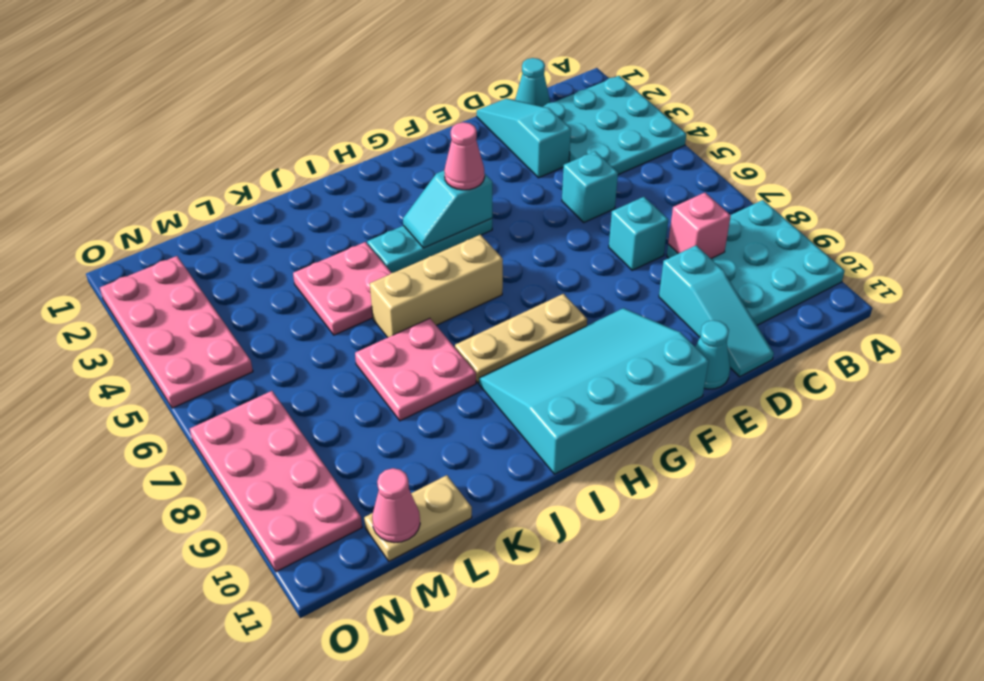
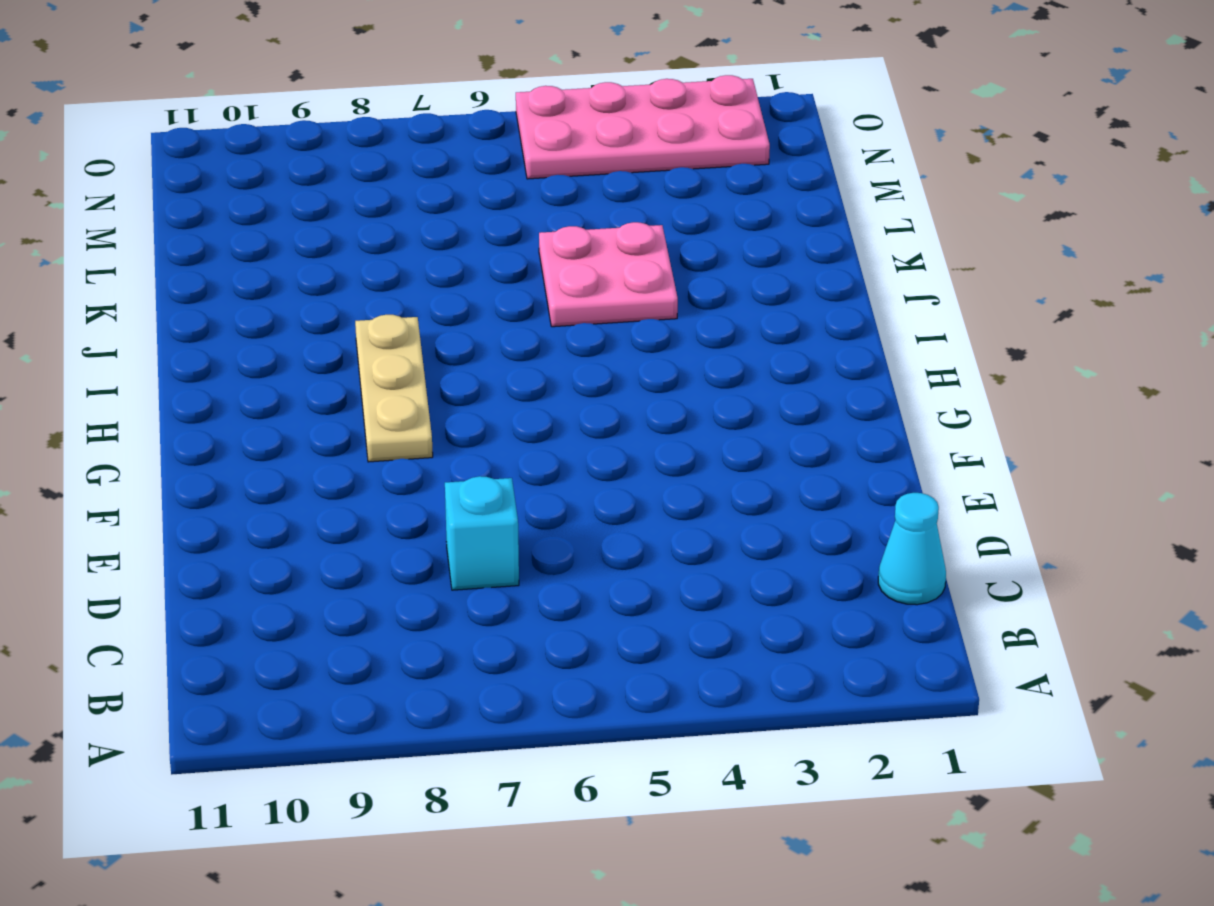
none -> cyan 3x3 plate [543,76,686,175]
none -> cyan 3x3 plate [667,200,845,325]
none -> cyan 1x3 slope [477,98,571,178]

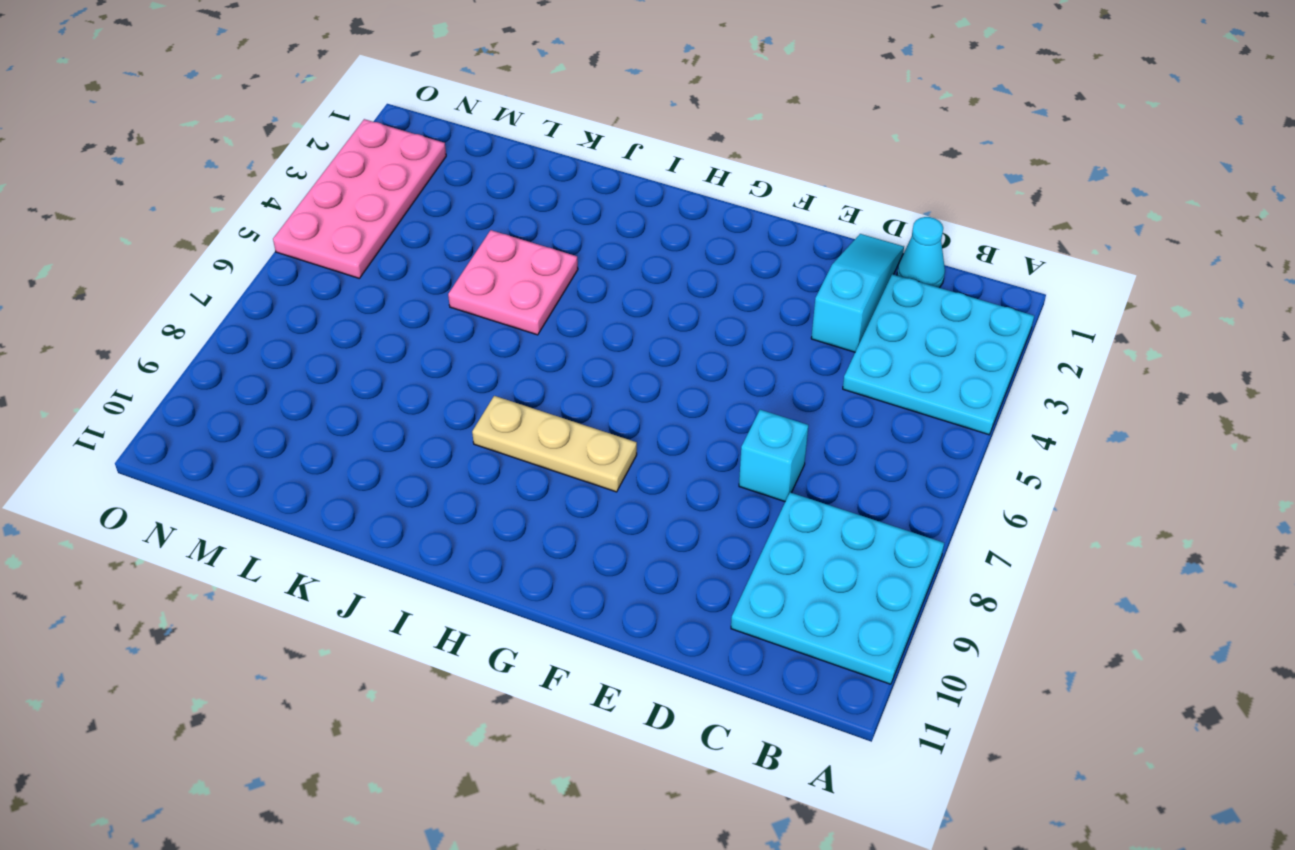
none -> cyan 1x1 brick [562,151,618,222]
none -> cyan 1x3 slope [659,245,774,377]
none -> cyan 1x1 cone [695,320,730,389]

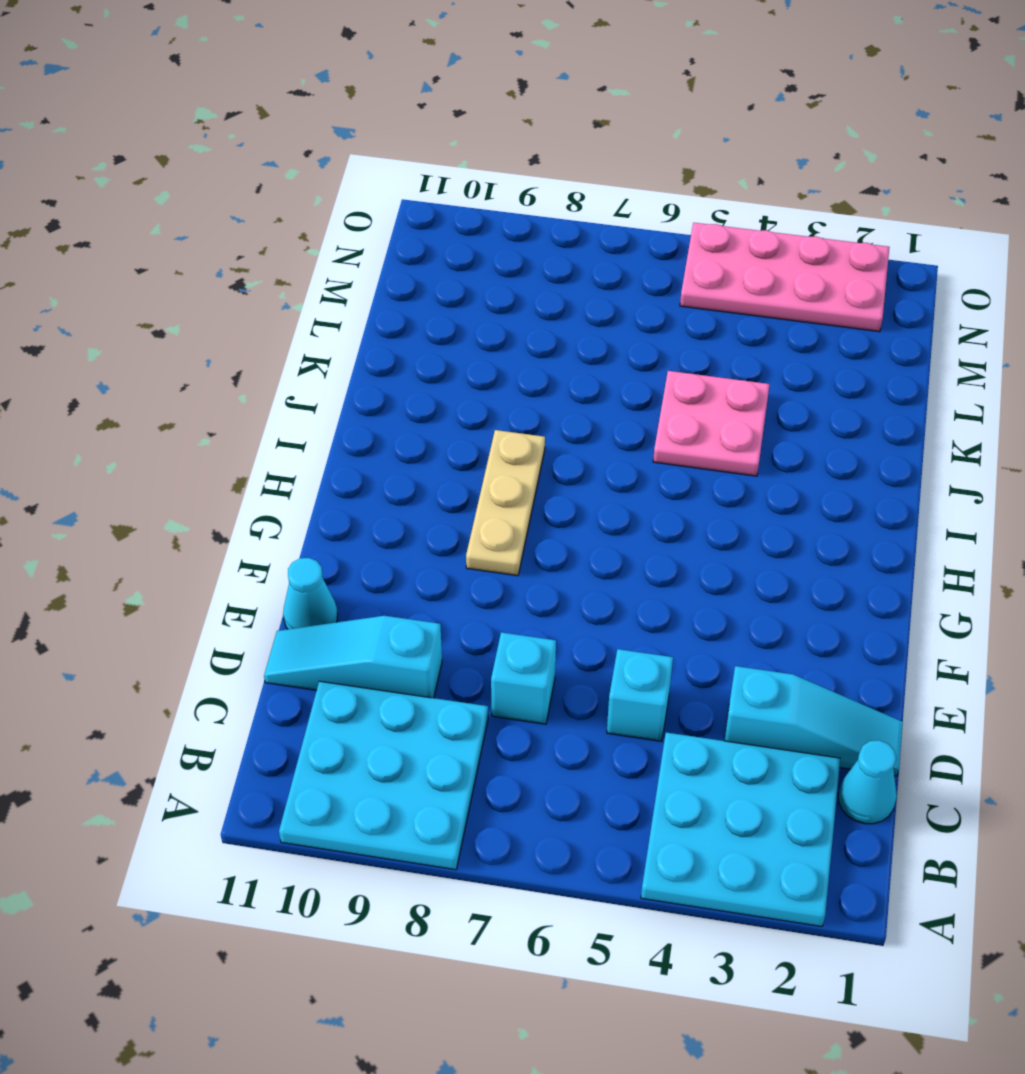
none -> cyan 3x4 slope [479,308,709,474]
none -> cyan 1x3 plate [367,219,492,273]
none -> tan 1x3 brick [370,235,503,337]

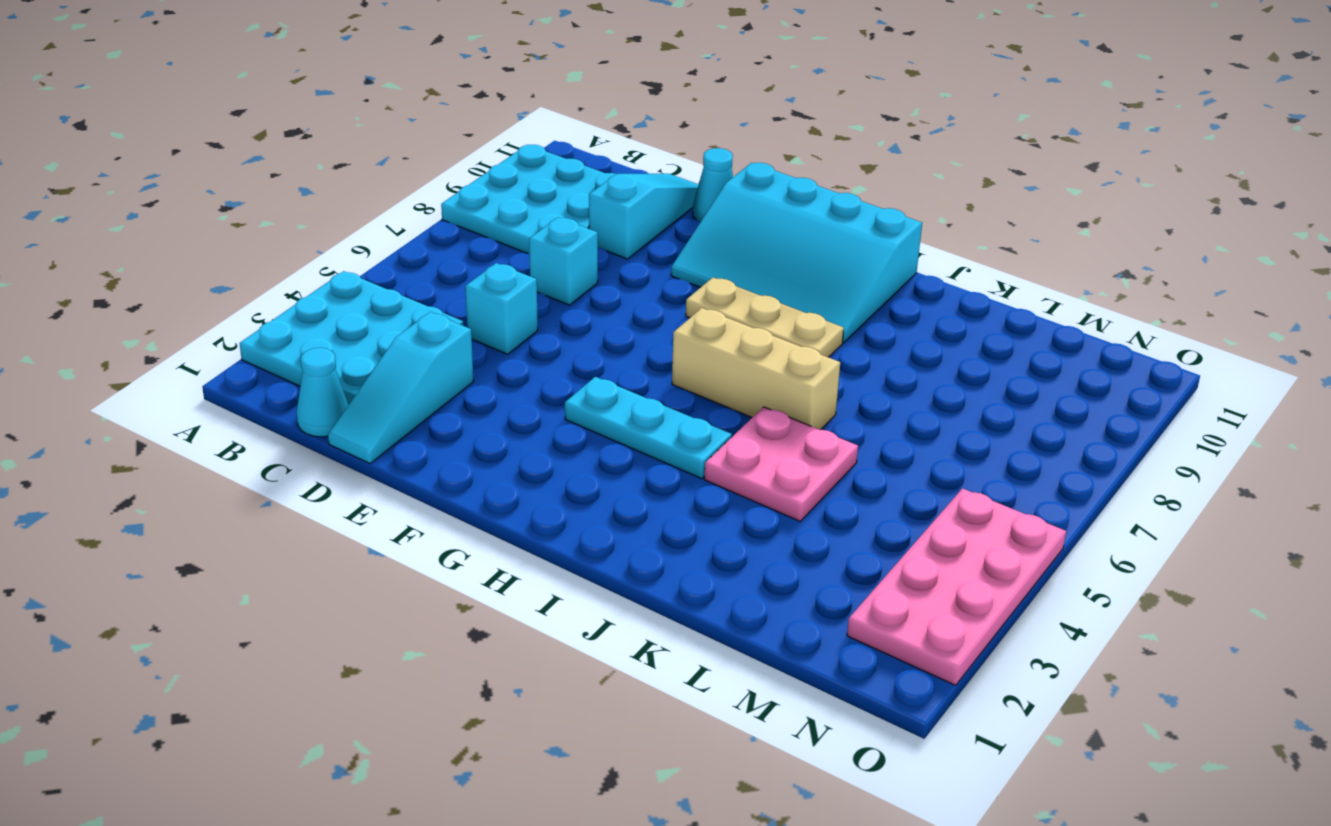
none -> pink 2x2 plate [355,318,476,421]
none -> tan 1x2 plate [364,475,472,561]
none -> pink 2x4 plate [190,391,362,572]

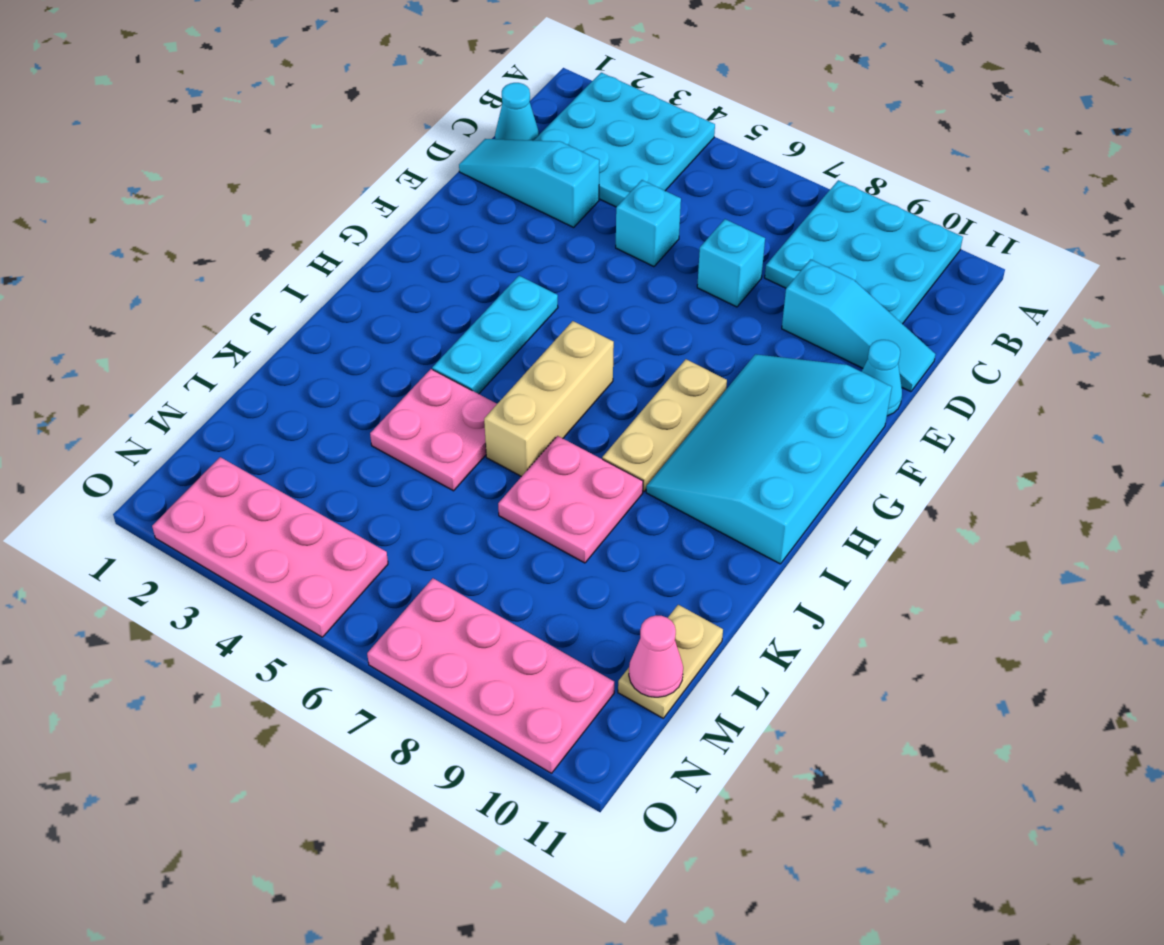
none -> pink 1x1 brick [668,193,731,259]
none -> cyan 1x2 slope [403,171,492,248]
none -> pink 1x1 cone [444,122,485,190]

